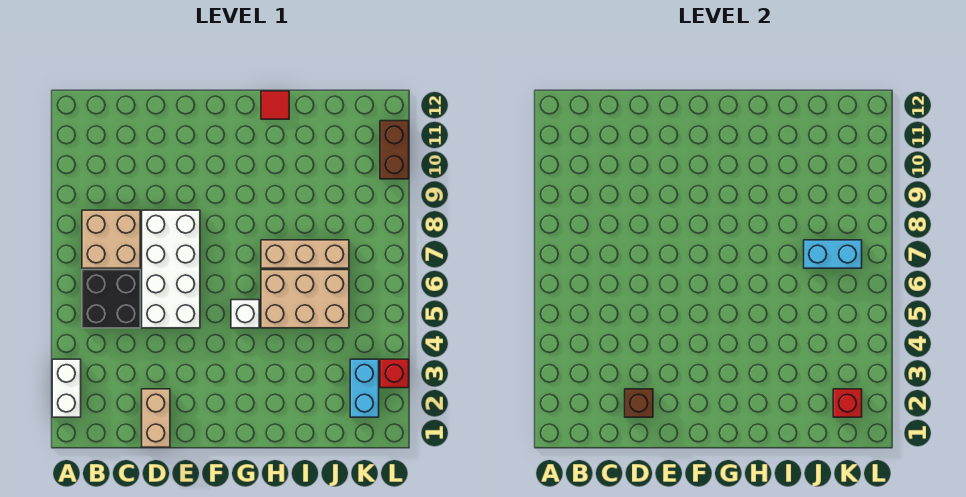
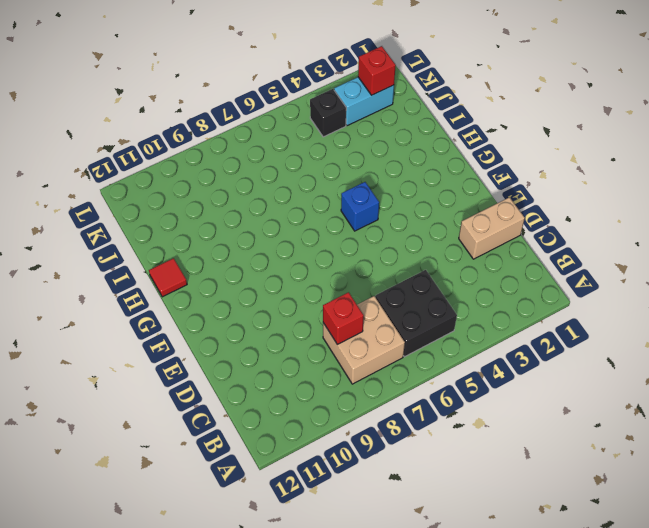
red 1x1 brick [323,292,364,345] -> red 1x1 brick moved to [380,359,409,388]
blue 1x1 brick [341,182,379,231] -> white 1x1 brick [231,300,259,328]
black 1x1 brick [310,89,346,137] -> none
none -> white 1x2 brick [52,359,81,417]
none -> white 2x4 brick [142,210,200,328]
none -> tan 2x3 brick [261,270,349,328]

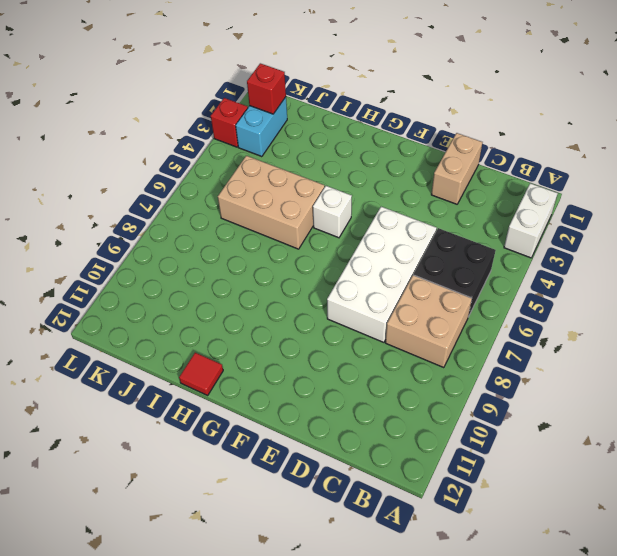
none -> tan 1x3 brick [261,240,349,268]
none -> brown 1x2 brick [380,121,409,179]
none -> brown 1x1 brick [625,389,653,417]

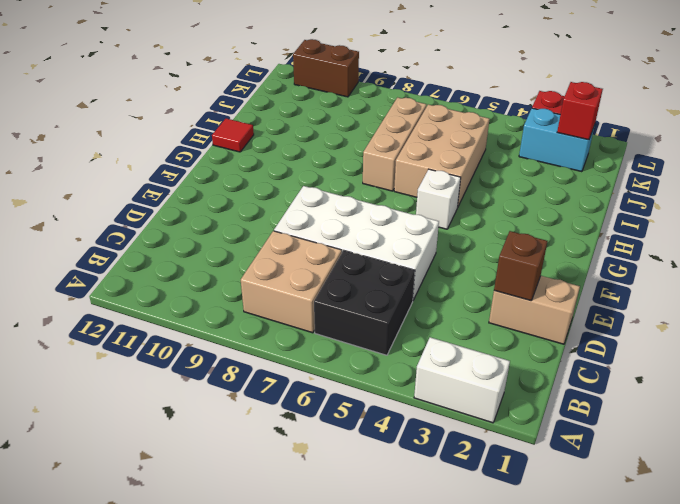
none -> cyan 1x2 brick [804,240,862,268]

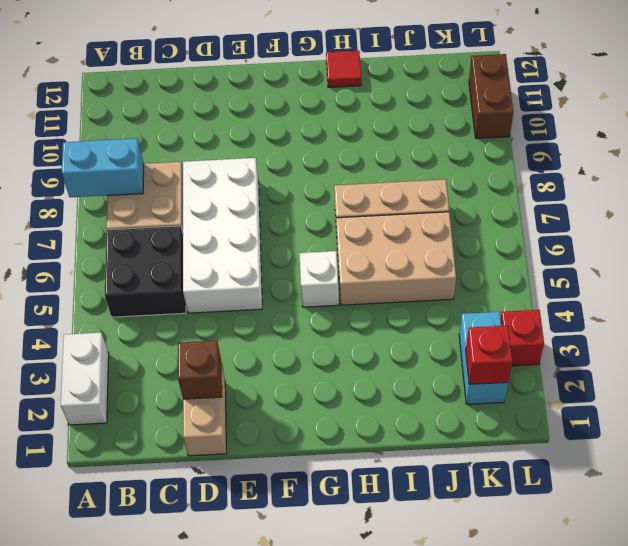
cyan 1x2 brick [62,138,144,197] -> cyan 1x2 brick moved to [804,240,862,268]

